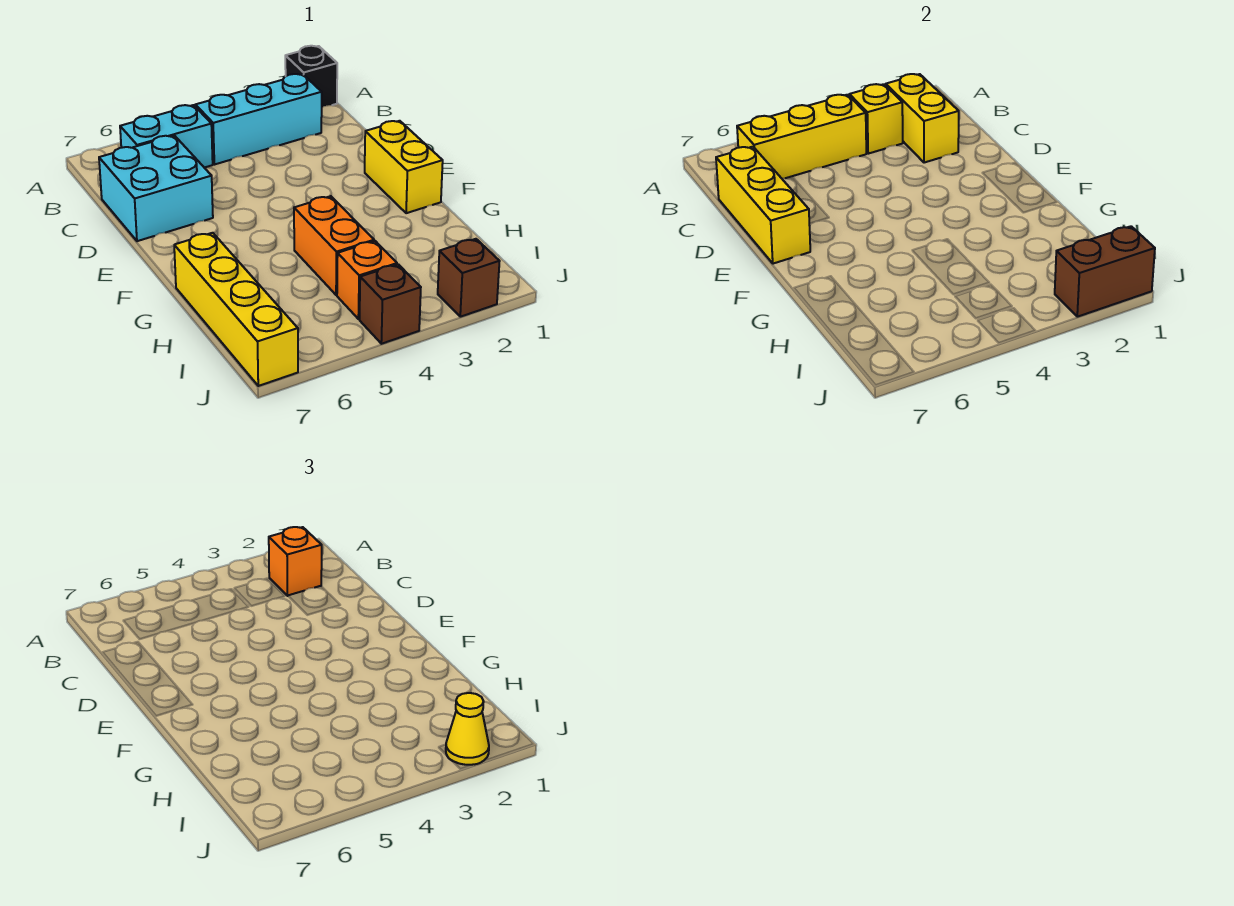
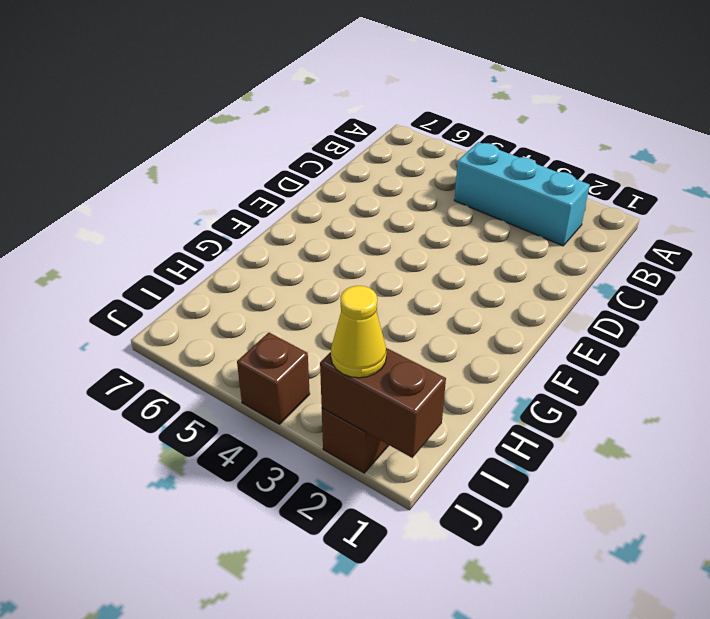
none -> black 1x1 brick [285,46,337,107]
none -> cyan 1x2 brick [120,105,213,167]
none -> cyan 2x2 brick [99,135,213,241]

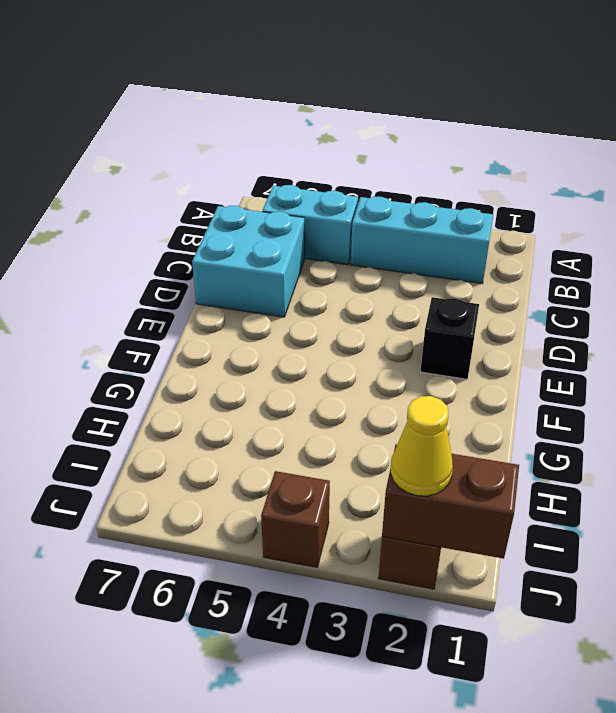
black 1x1 brick [420,297,479,379] -> black 1x1 brick moved to [285,46,337,107]
none -> yellow 1x2 brick [365,121,443,213]
none -> orange 1x2 brick [294,196,374,295]
none -> yellow 1x4 brick [174,233,298,386]

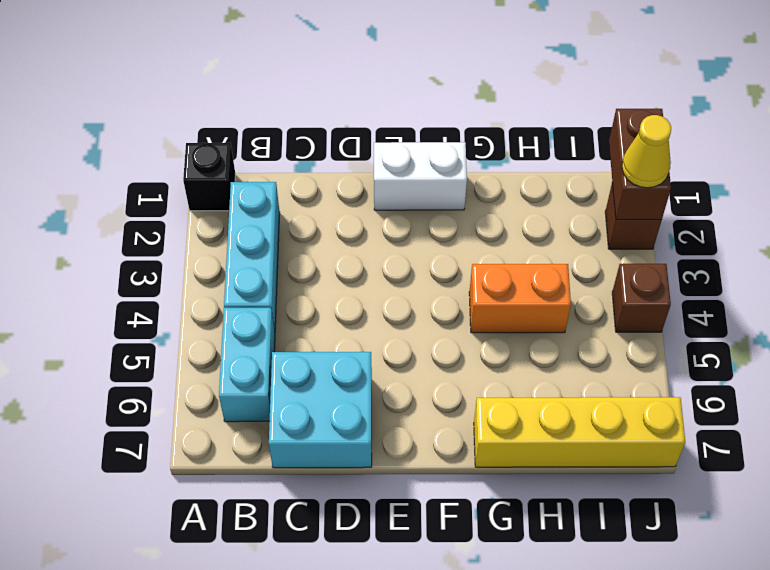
white 1x2 brick [374,142,467,210] -> yellow 1x2 brick [365,121,443,213]
none -> orange 1x1 brick [337,241,397,319]
none -> yellow 1x2 brick [886,74,959,163]
none -> yellow 1x1 brick [849,84,903,154]

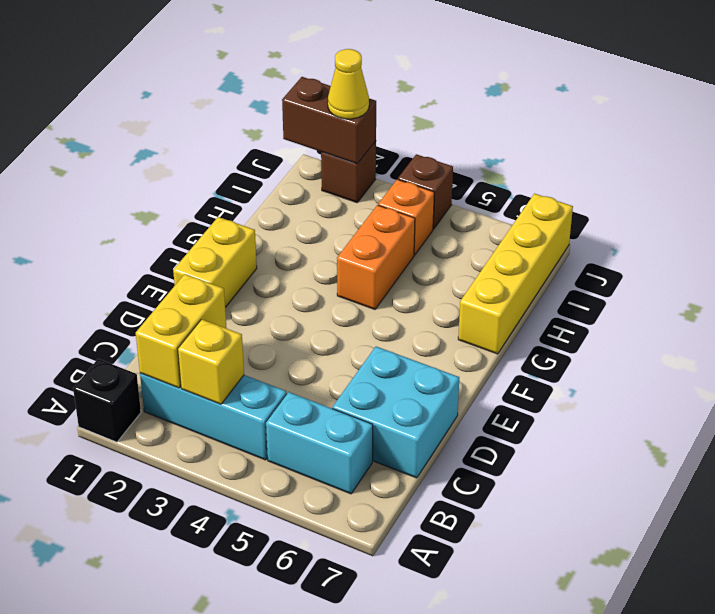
none -> yellow 1x3 brick [737,95,866,179]
none -> yellow 1x3 brick [716,147,810,264]
none -> orange 1x1 brick [269,527,322,596]

